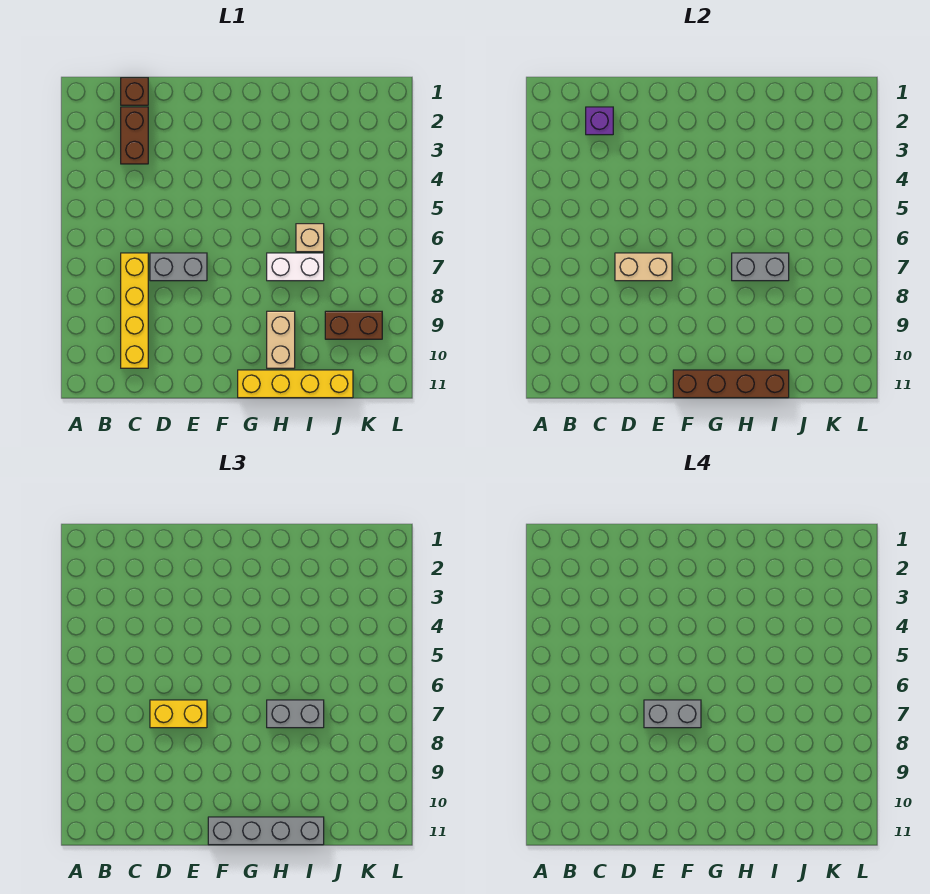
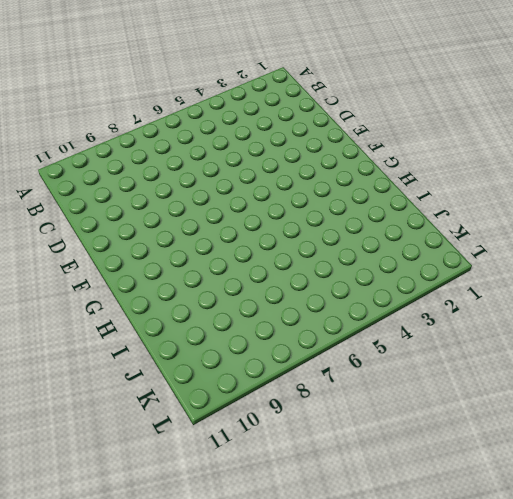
none -> brown 1x1 brick [121,78,148,105]
none -> brown 1x2 brick [121,107,148,164]
none -> yellow 1x4 brick [121,253,148,368]

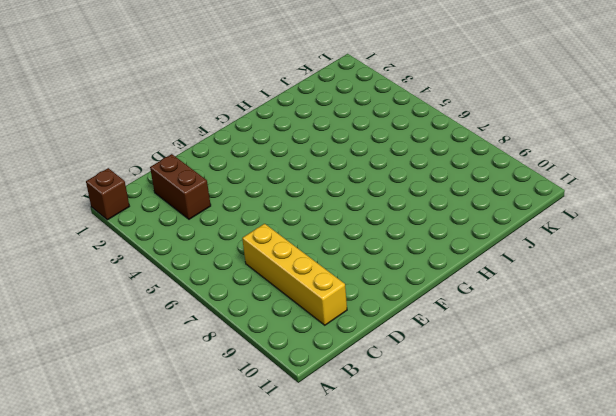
brown 1x1 brick [86,168,130,220] -> brown 1x1 brick moved to [121,78,148,105]
none -> grey 1x2 brick [150,253,207,281]
none -> yellow 1x4 brick [238,370,353,398]
none -> white 1x2 brick [267,253,324,281]

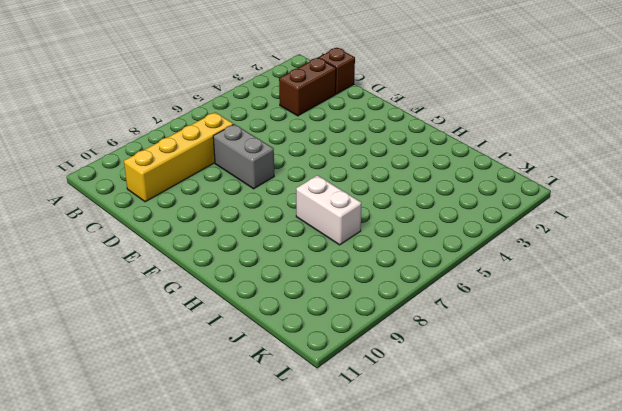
none -> yellow 1x4 brick [238,370,353,398]
none -> tan 1x2 brick [267,311,295,368]
none -> tan 1x1 brick [296,224,324,252]

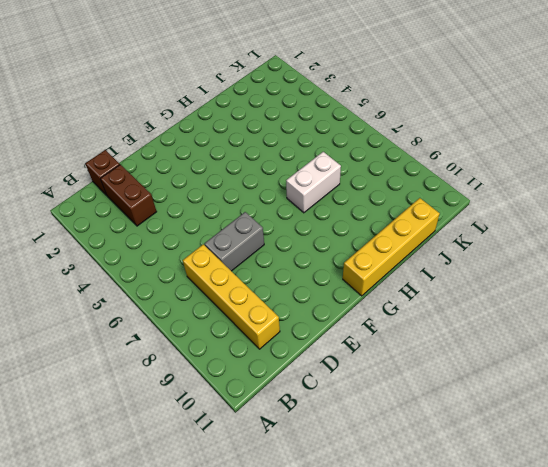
none -> tan 1x2 brick [267,311,295,368]
none -> tan 1x1 brick [296,224,324,252]
none -> brown 1x2 brick [325,311,382,339]

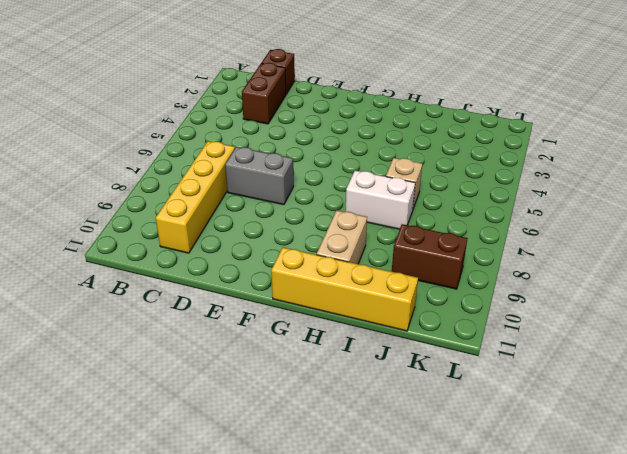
none -> purple 1x1 brick [586,107,613,135]
none -> tan 1x2 brick [615,253,672,281]
none -> brown 1x4 brick [673,370,789,398]

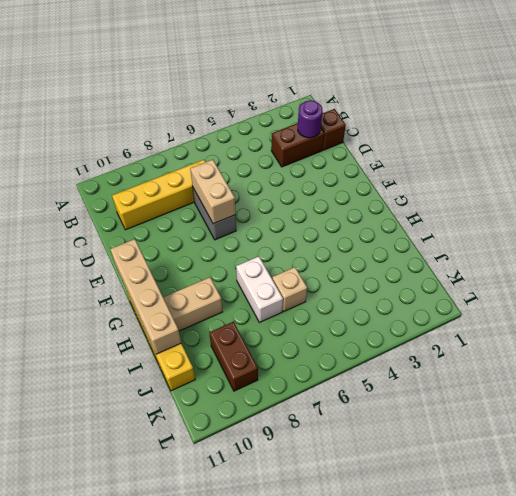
purple 1x1 round brick [298,100,322,138] -> purple 1x1 brick [586,107,613,135]
tan 1x4 brick [110,239,181,354] -> brown 1x4 brick [673,370,789,398]
none -> grey 1x2 brick [732,253,789,281]
none -> yellow 1x2 brick [150,700,207,728]
none -> grey 1x4 brick [208,817,324,845]

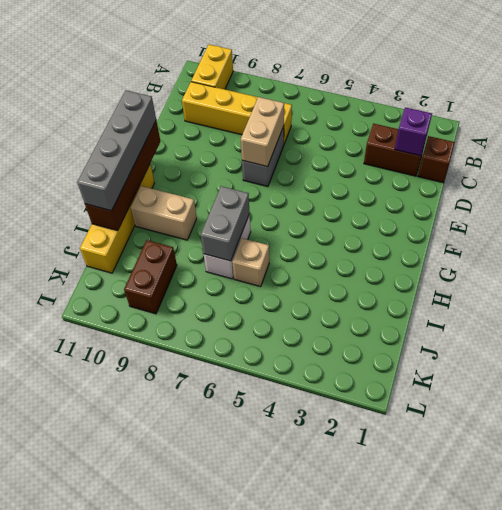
yellow 1x2 brick [191,45,233,89] -> yellow 1x2 brick moved to [150,700,207,728]
none -> grey 1x2 brick [267,700,324,728]
none -> grey 1x2 brick [644,700,701,728]

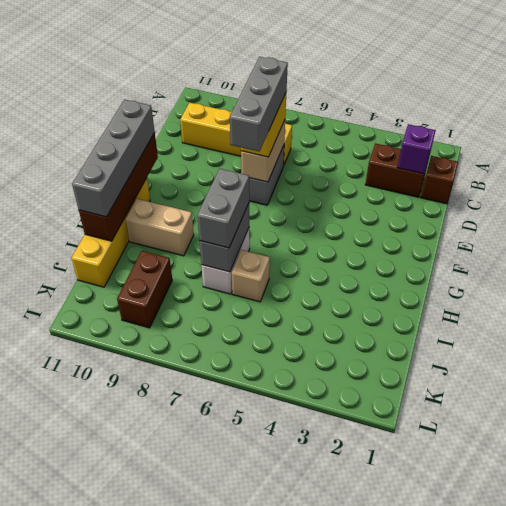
grey 1x3 brick [230,57,288,151] -> grey 1x2 brick [644,700,701,728]

